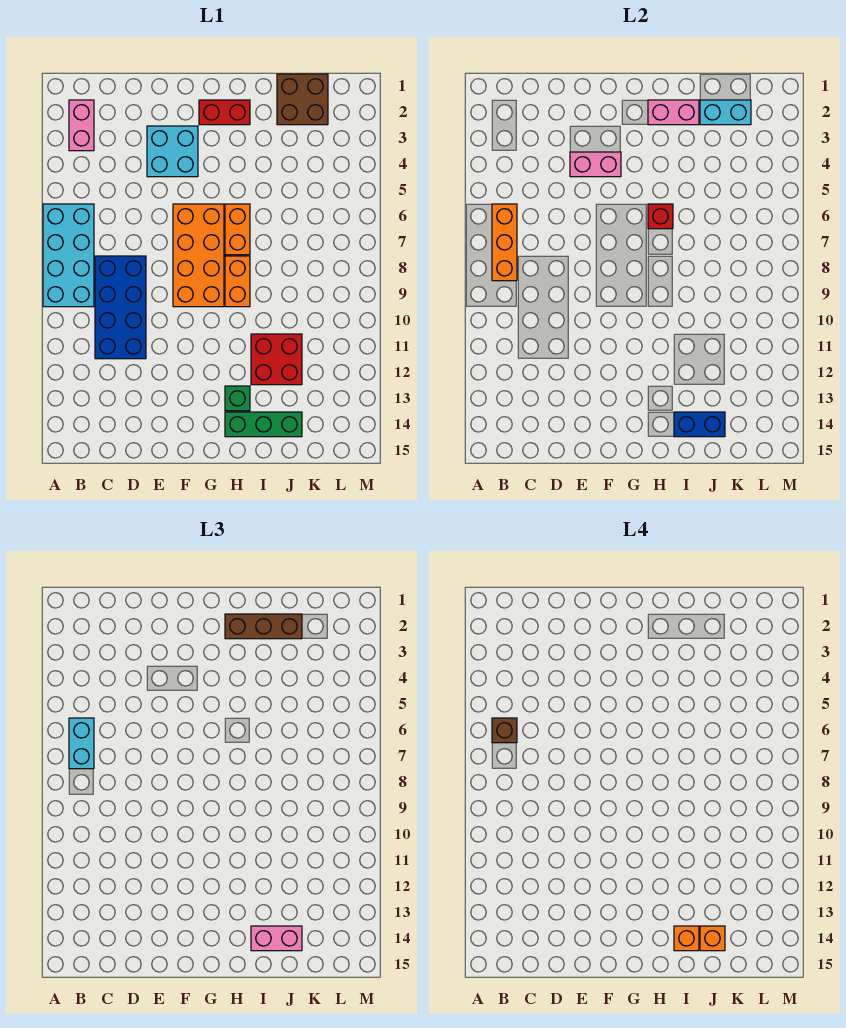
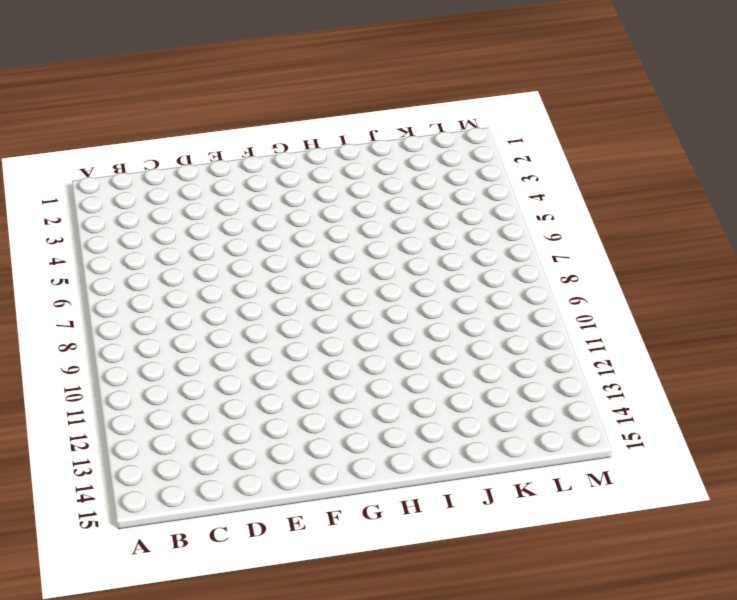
none -> cyan 2x4 brick [43,204,94,307]
none -> pink 1x2 brick [69,100,94,151]
none -> blue 2x4 brick [95,256,146,359]

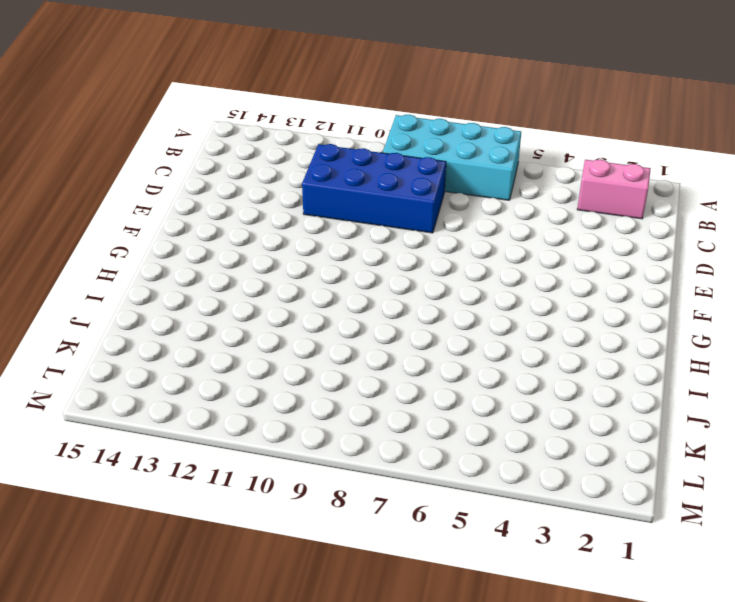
none -> cyan 2x2 brick [147,126,198,177]
none -> orange 2x4 brick [173,204,224,307]
none -> red 1x2 brick [199,100,250,125]

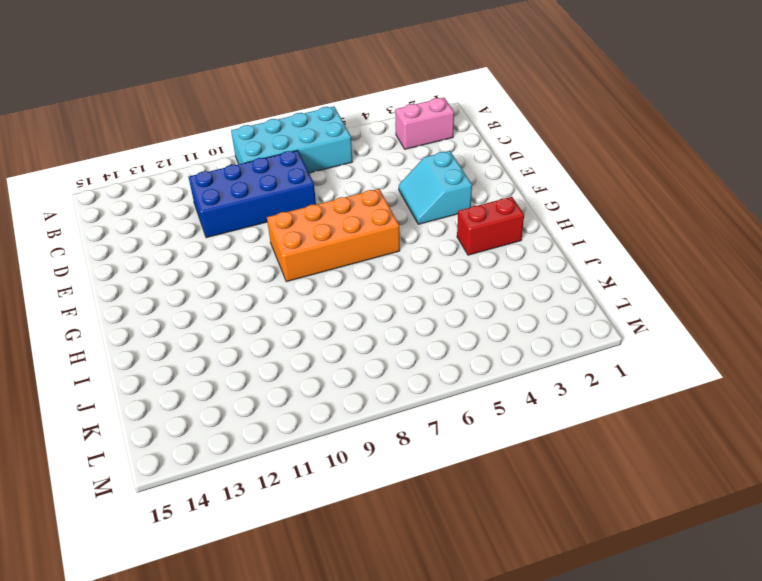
cyan 2x2 slope [399,151,472,224] -> cyan 2x2 brick [147,126,198,177]
red 1x2 brick [457,197,524,255] -> red 1x2 brick turned to [199,100,250,125]
none -> orange 1x2 brick [225,204,250,255]
none -> orange 1x2 brick [225,256,250,307]
none -> green 1x1 brick [225,386,250,411]

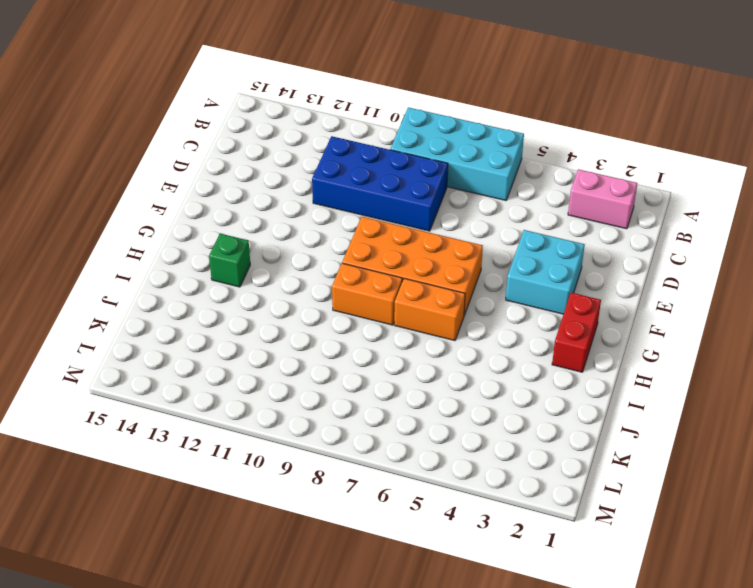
none -> green 1x3 brick [225,412,302,437]
none -> red 2x2 brick [251,334,302,385]
none -> brown 2x2 brick [277,74,328,125]

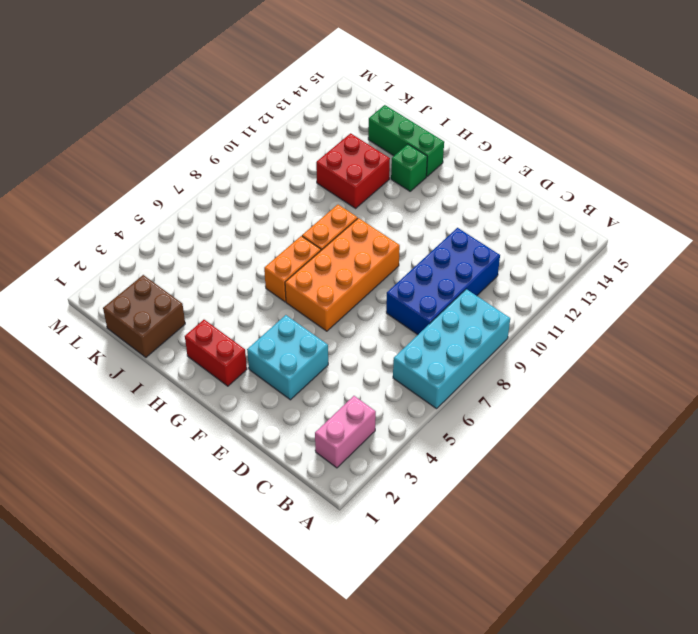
none -> orange 1x3 brick [492,204,517,281]
none -> pink 1x2 brick [570,152,621,177]
none -> pink 1x2 brick [648,100,699,125]

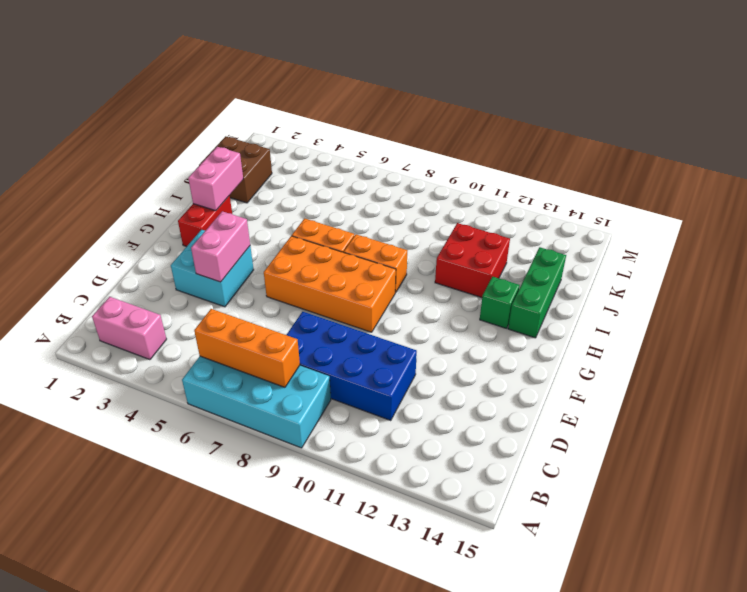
none -> red 1x1 brick [648,204,673,229]
none -> blue 1x2 brick [674,412,725,437]
none -> cyan 1x2 brick [700,100,751,125]

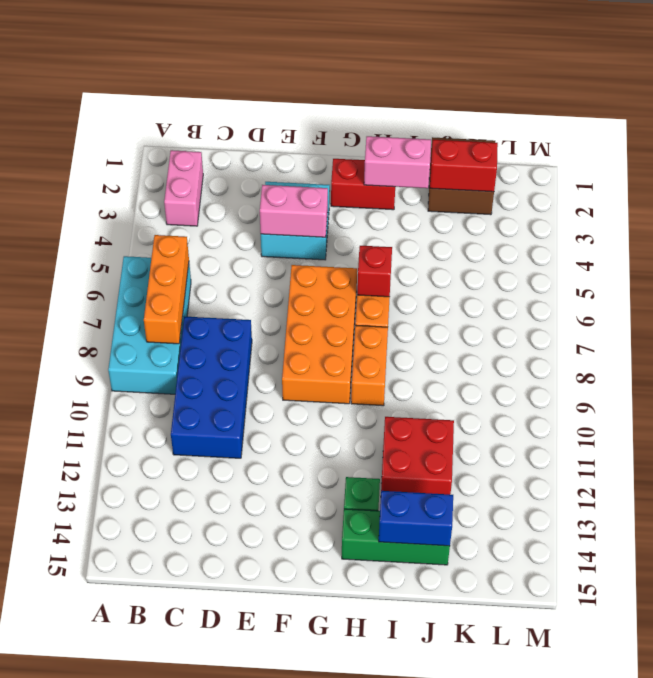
red 1x2 brick [430,140,498,192] -> cyan 1x2 brick [700,100,751,125]
none -> cyan 1x2 brick [69,718,94,769]
none -> brown 1x3 brick [225,614,302,639]
none -> pink 1x2 brick [251,926,302,951]

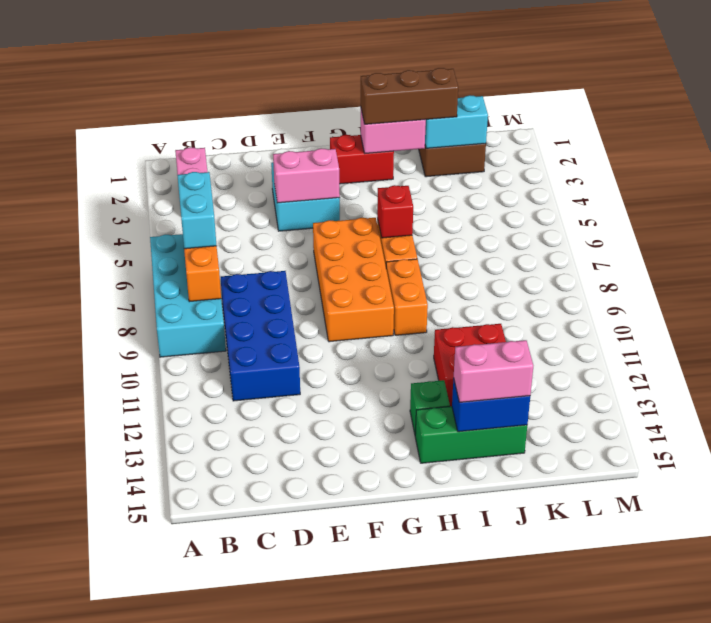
none -> brown 1x1 brick [492,718,517,743]
none -> orange 1x1 brick [674,926,699,951]
none -> orange 1x1 brick [700,926,725,951]

